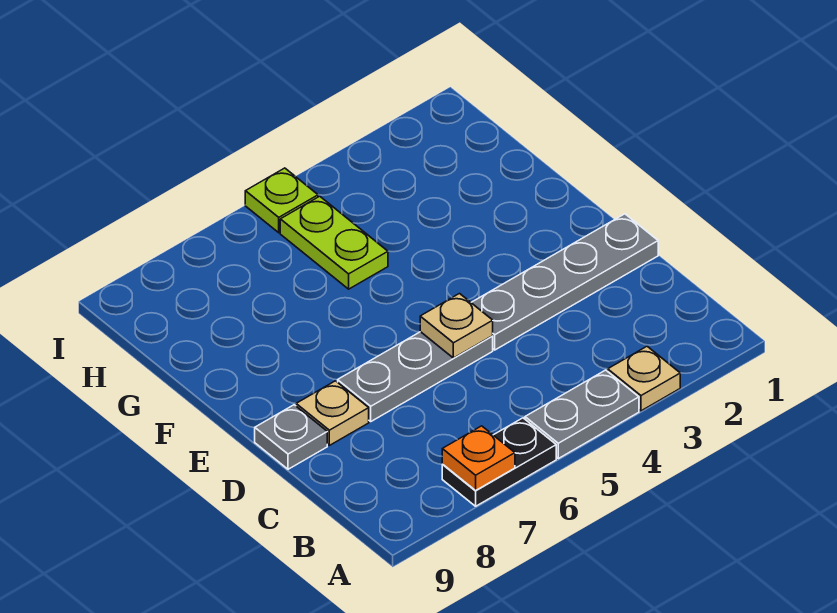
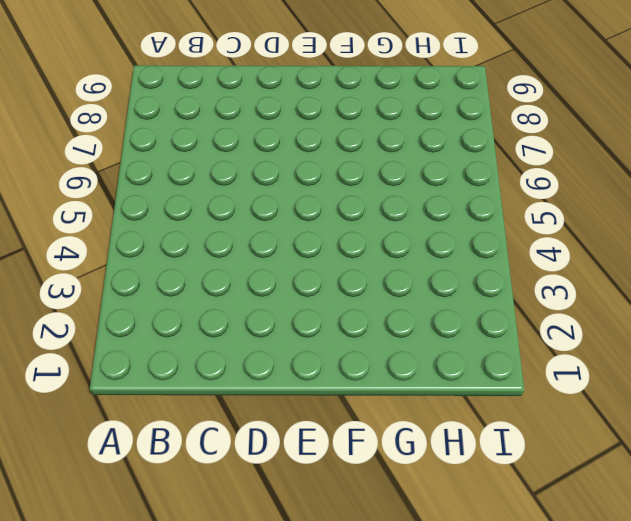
none -> tan 1x1 plate [608,346,680,411]
none -> grey 1x2 plate [525,370,639,459]

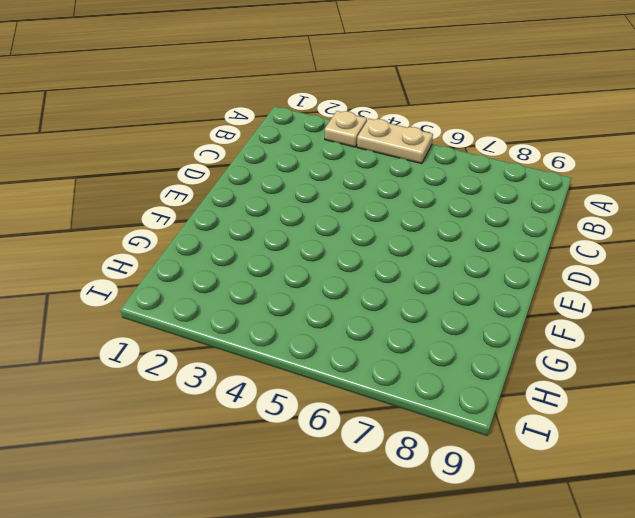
tan 1x2 plate [357,119,433,164] -> grey 1x2 plate [525,370,639,459]
none -> black 1x2 plate [442,418,556,506]
none -> grey 1x4 plate [471,214,658,350]

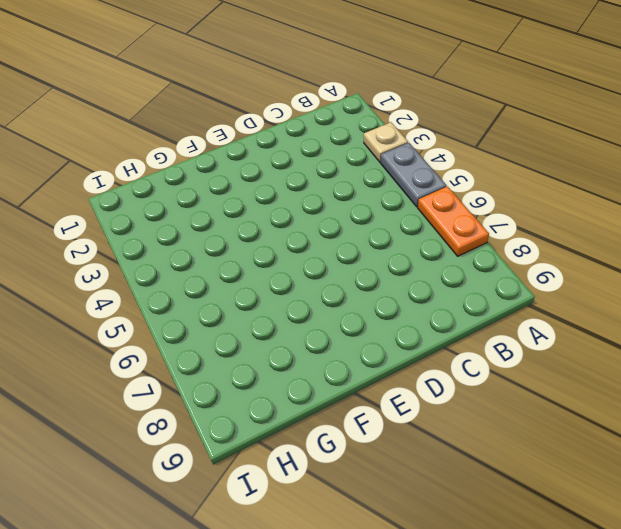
orange 1x2 plate [418,186,489,256] -> black 1x2 plate [442,418,556,506]
none -> grey 1x4 plate [471,214,658,350]
none -> grey 1x3 plate [338,332,493,421]

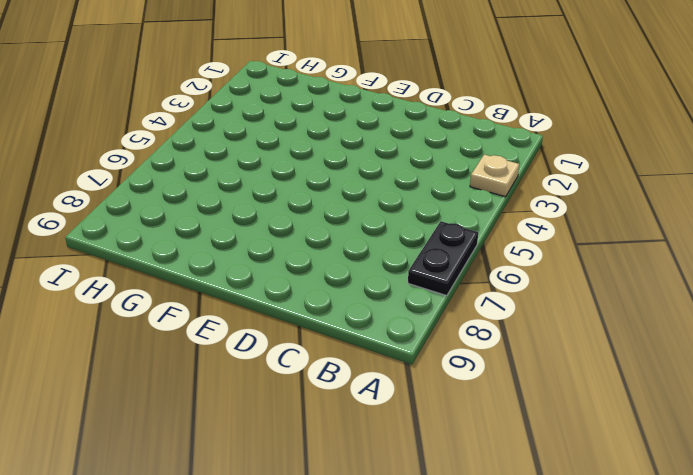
none -> grey 1x2 plate [525,370,639,459]
none -> grey 1x4 plate [471,214,658,350]

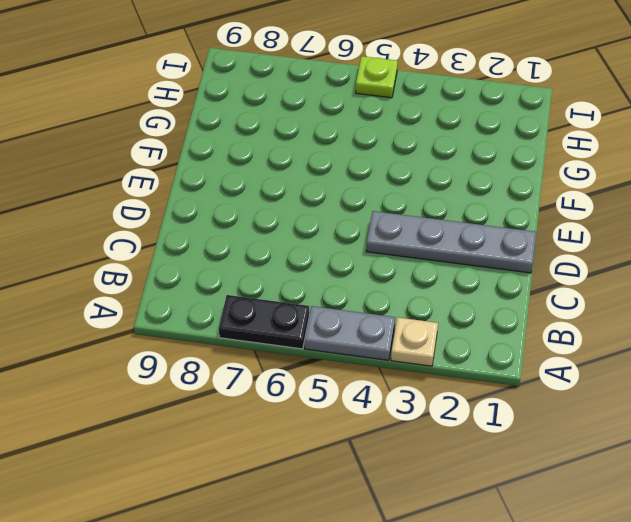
none -> grey 1x3 plate [338,332,493,421]
none -> tan 1x1 plate [296,381,369,445]

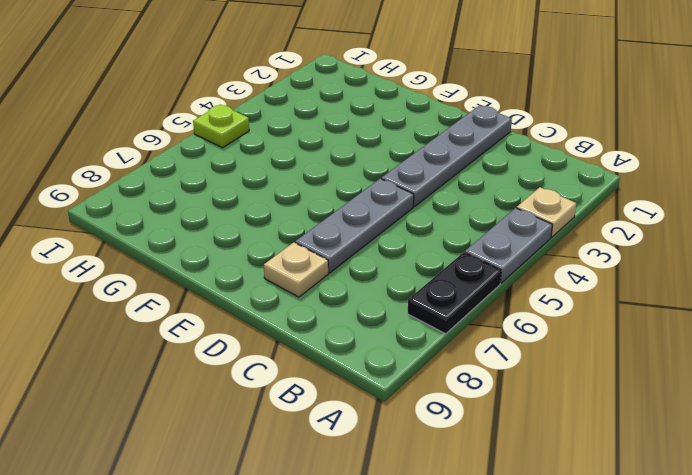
none -> grey 1x1 plate [255,405,327,469]
none -> lime 1x2 plate [280,196,388,289]

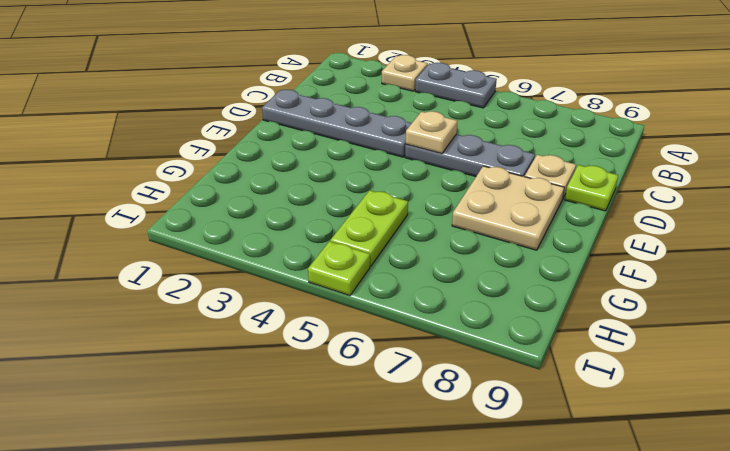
lime 1x1 plate [565,165,618,211] -> grey 1x1 plate [255,405,327,469]
tan 2x2 plate [452,166,564,250] -> none
none -> black 1x2 plate [442,418,556,506]
none -> orange 1x1 plate [442,426,515,490]

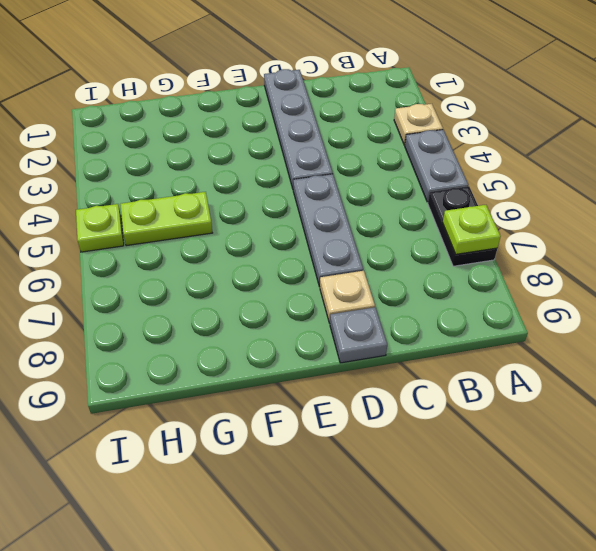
lime 1x1 plate [443,205,501,254] -> orange 1x1 plate [442,426,515,490]
none -> tan 1x1 plate [420,294,493,358]

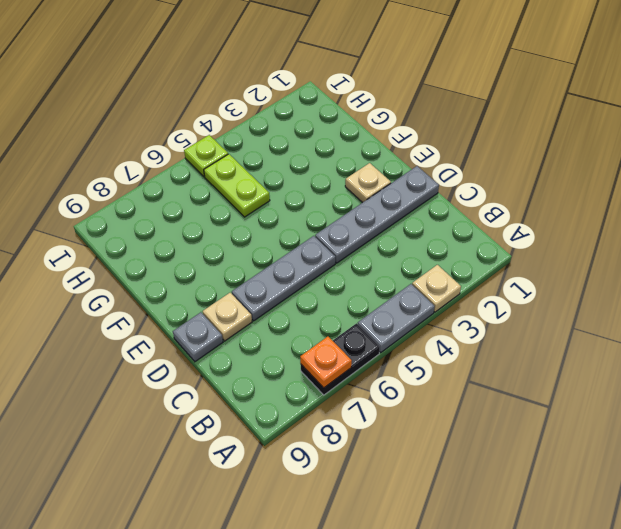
tan 1x1 plate [345,163,391,203] -> tan 1x1 plate moved to [420,294,493,358]

